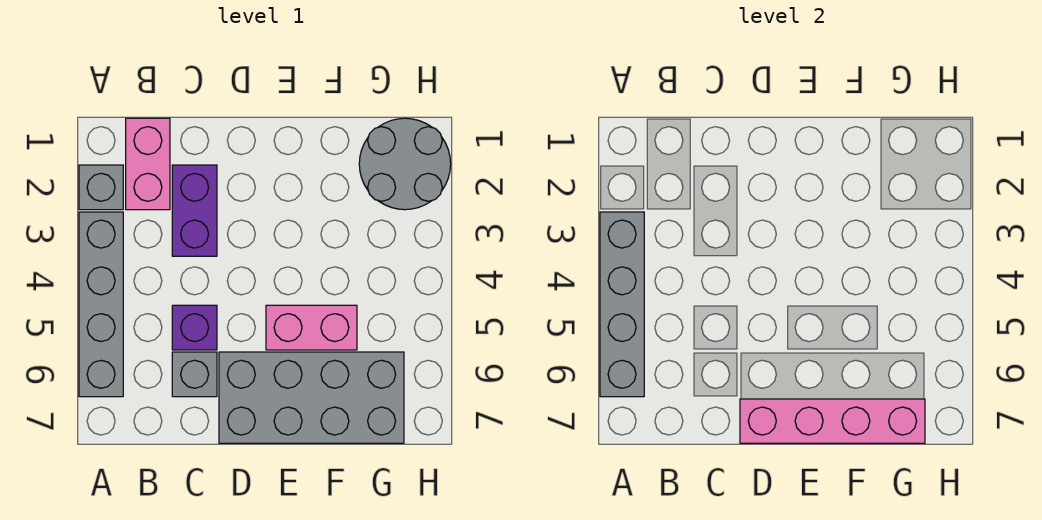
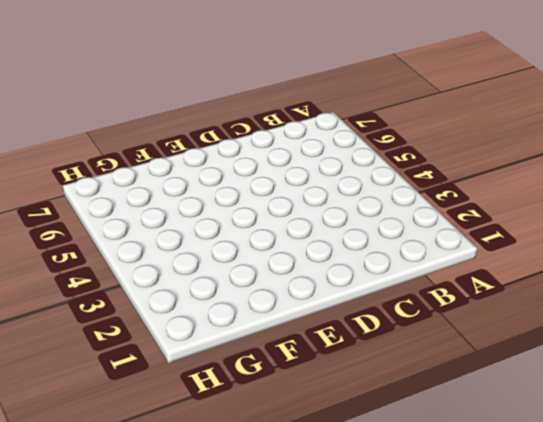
none -> grey 1x1 brick [79,165,123,210]
none -> grey 1x4 brick [79,212,123,397]

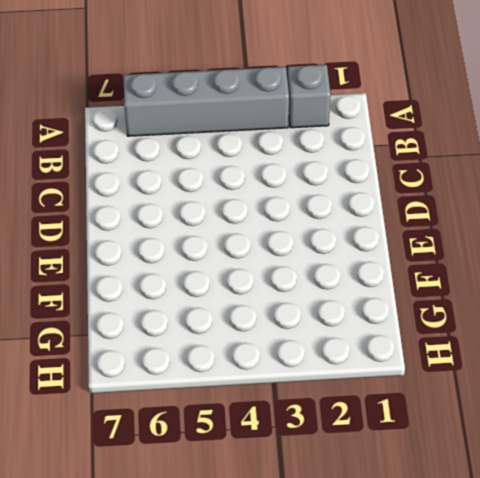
none -> pink 1x2 brick [126,118,170,210]
none -> purple 1x2 brick [172,165,217,256]

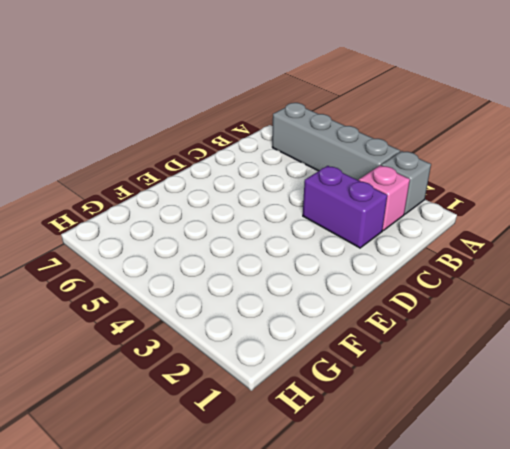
pink 1x1 brick [359,165,410,230] -> pink 1x2 brick [126,118,170,210]
none -> purple 1x1 brick [172,305,217,350]
none -> grey 1x1 brick [172,352,217,397]

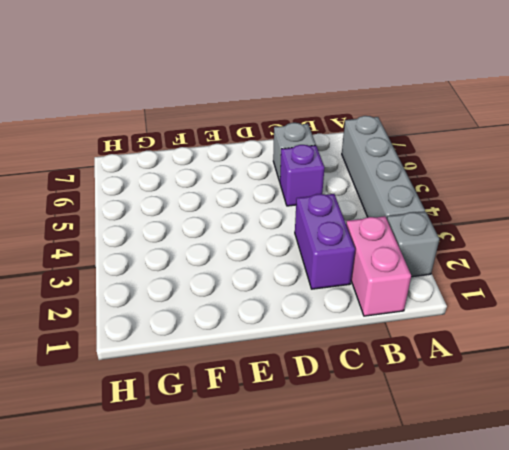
none -> grey 2x4 brick [219,352,404,443]
none -> pink 1x2 brick [266,305,357,350]

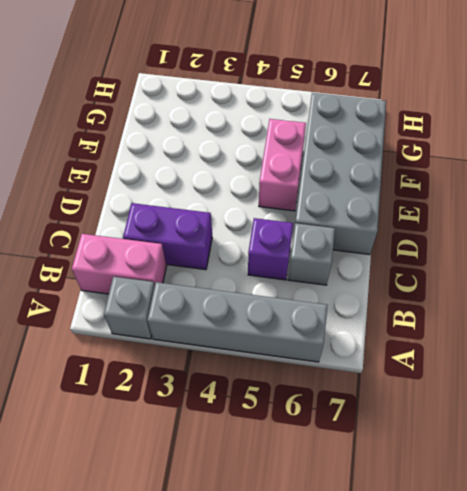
none -> grey 2x2 round brick [359,118,451,210]
none -> grey 1x4 brick [600,212,644,397]

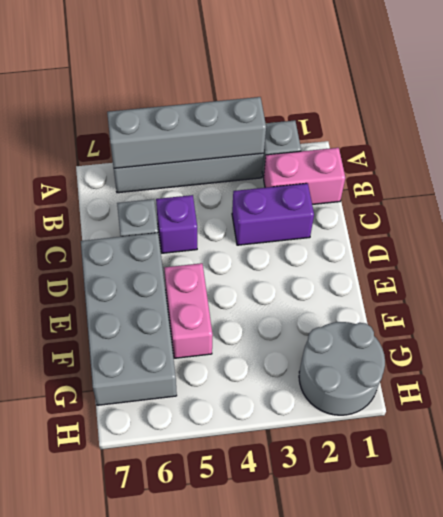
none -> pink 1x4 brick [740,399,925,443]

